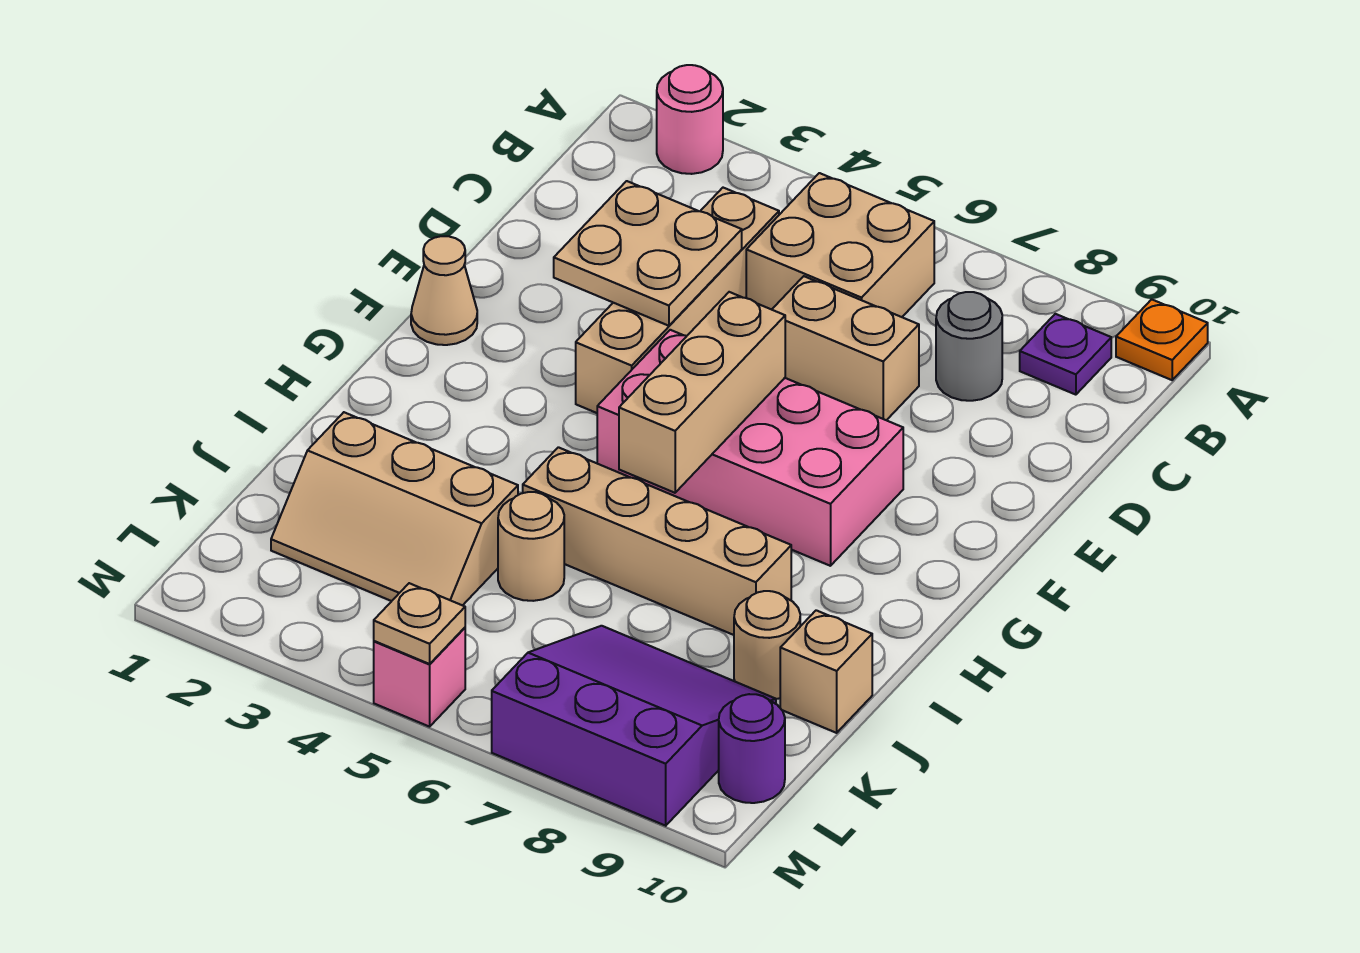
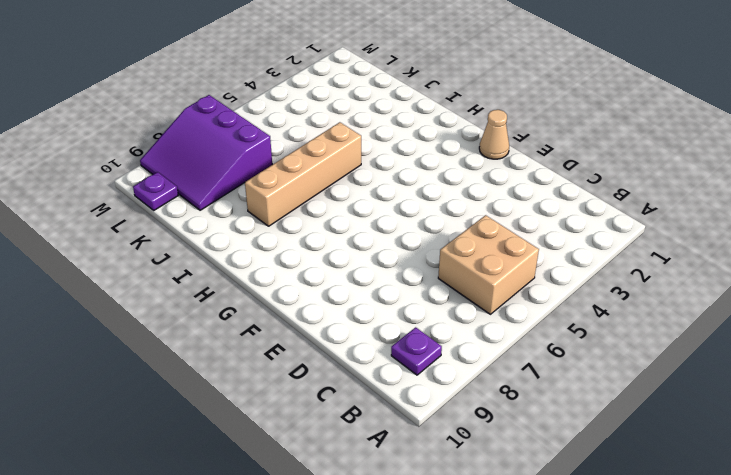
purple 3x3 slope [140,95,272,210] -> purple 3x3 slope turned to [492,626,776,826]
purple 1x1 plate [133,172,178,210] -> purple 1x1 round brick [719,694,785,803]
none -> pink 1x1 round brick [657,65,723,174]
none -> orange 1x1 plate [1116,299,1208,380]
none -> tan 1x4 brick [576,188,779,413]

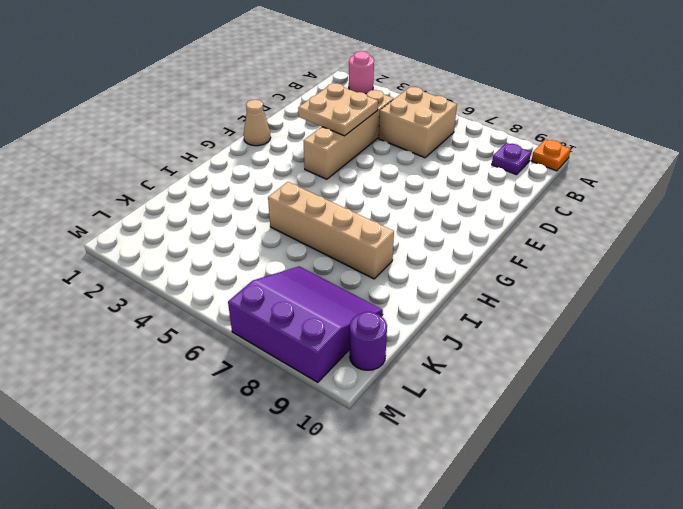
none -> grey 1x1 round brick [936,292,1002,401]
none -> tan 1x2 brick [772,276,919,420]
none -> pink 2x4 brick [597,330,903,566]

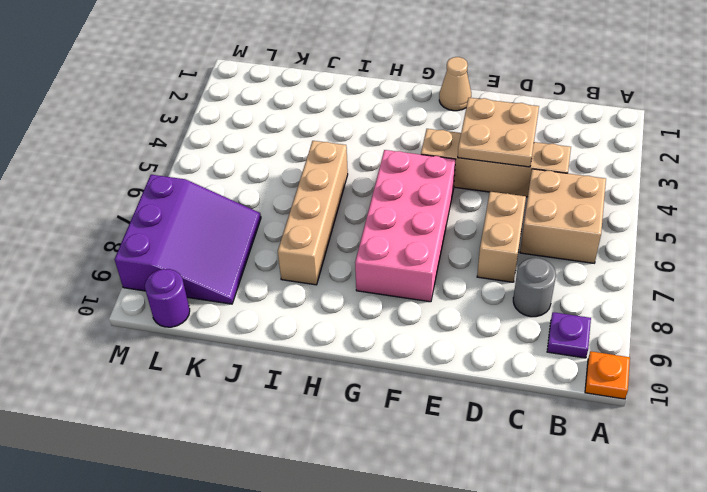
none -> pink 1x1 round brick [657,65,723,174]
none -> tan 2x3 slope [271,412,518,606]
none -> tan 1x1 round brick [498,492,564,601]

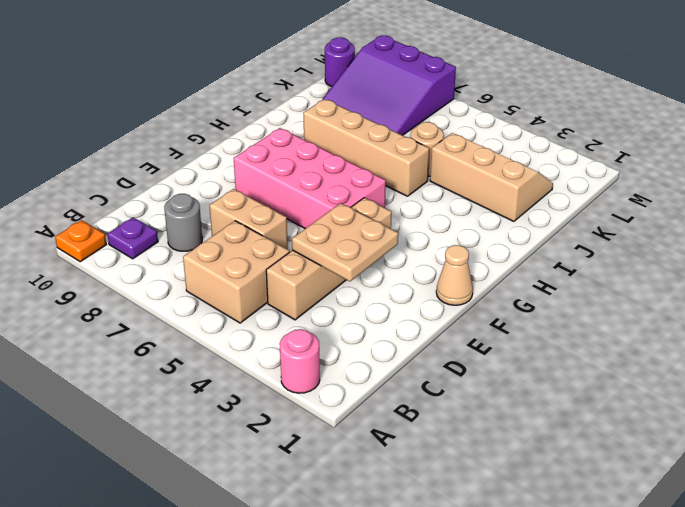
none -> tan 1x1 round brick [734,591,800,699]
none -> tan 1x1 brick [780,610,872,733]
none -> pink 1x1 brick [374,628,465,727]

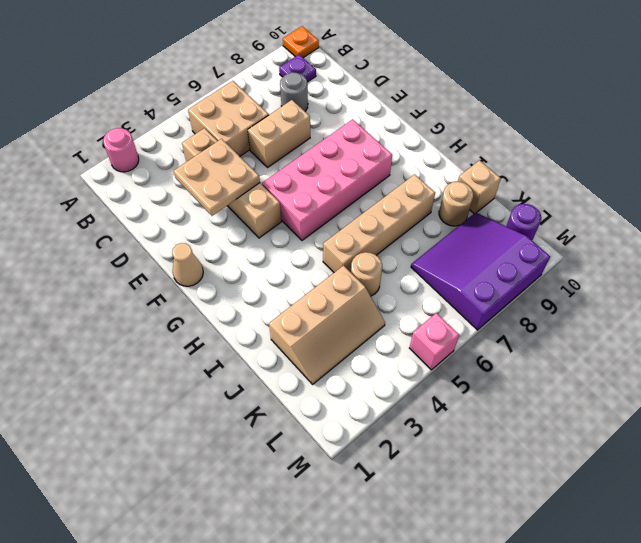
none -> tan 1x3 brick [619,292,785,493]
none -> tan 1x1 plate [374,583,465,664]

